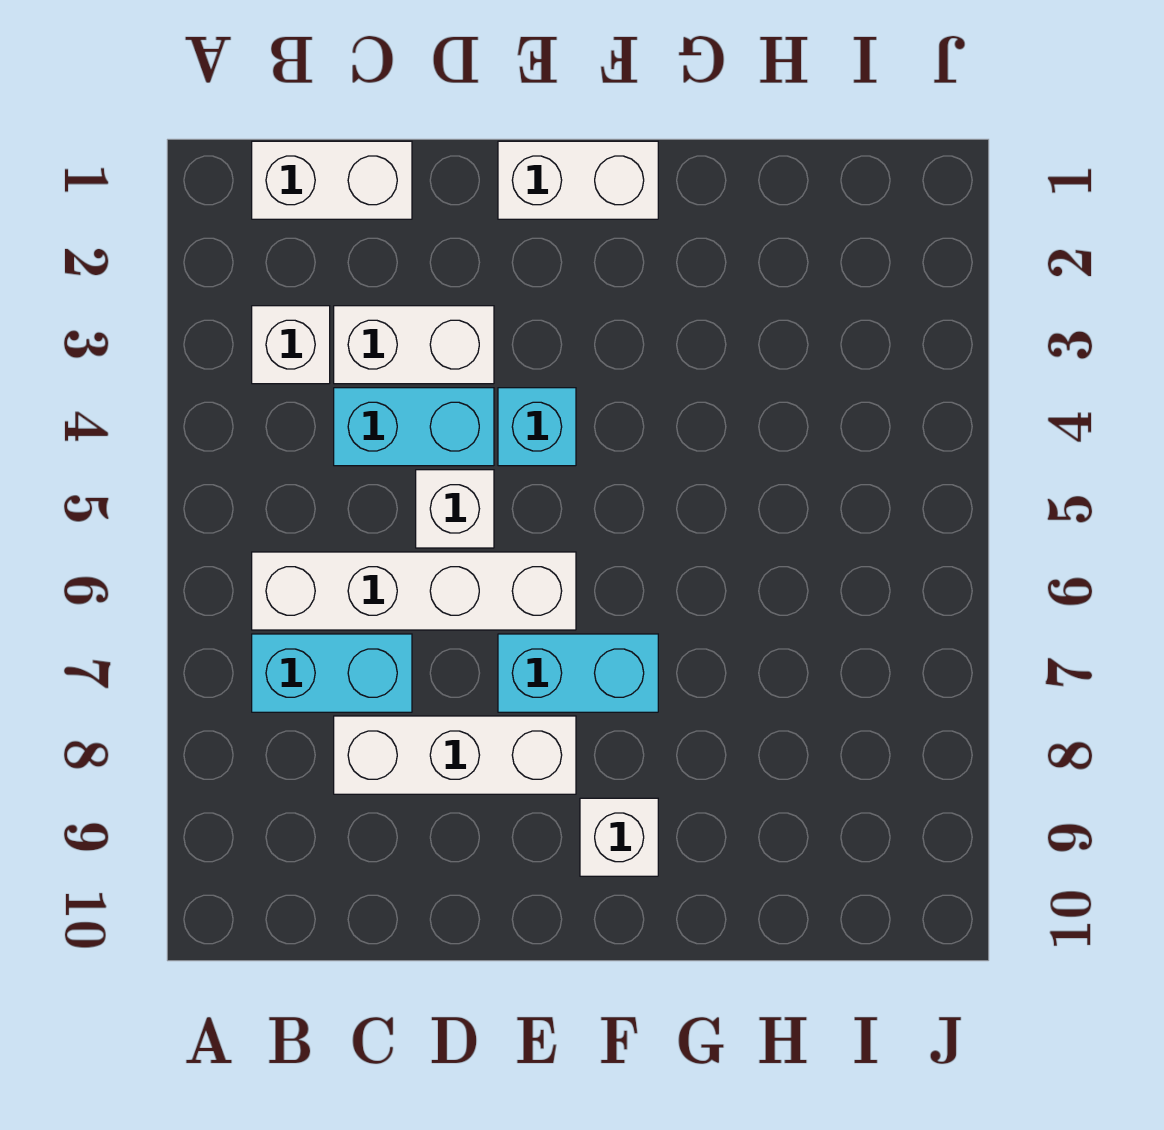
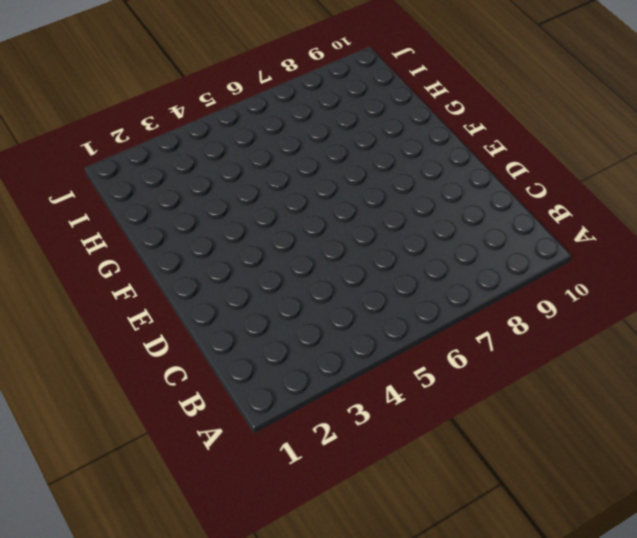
none -> white 1x2 brick [252,141,412,219]
none -> white 1x1 brick [252,306,330,384]
none -> white 1x4 brick [252,552,576,630]

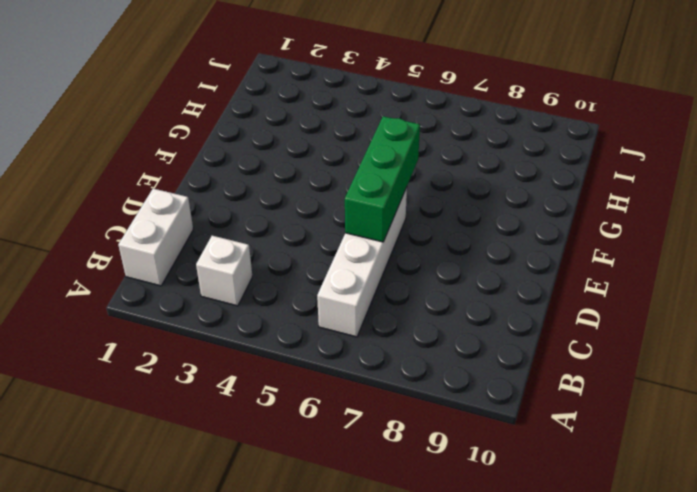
green 1x3 brick [345,116,420,242] -> none
none -> cyan 1x2 brick [252,634,412,712]
none -> white 1x2 brick [334,306,494,384]
none -> cyan 1x2 brick [334,388,494,466]

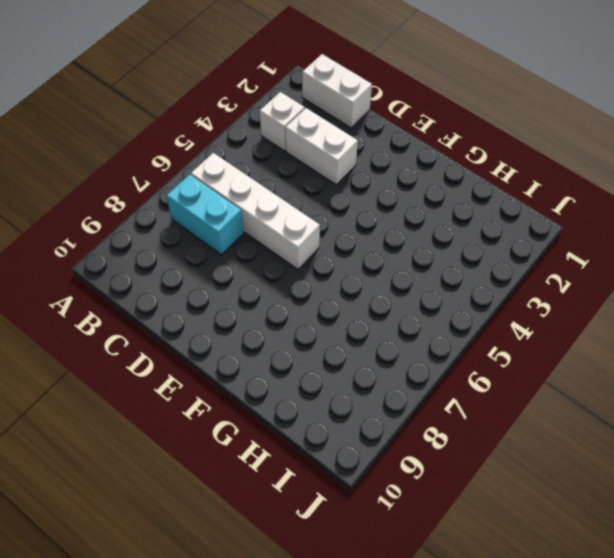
none -> cyan 1x2 brick [334,388,494,466]
none -> white 1x3 brick [334,716,576,794]
none -> white 1x1 brick [416,470,494,548]

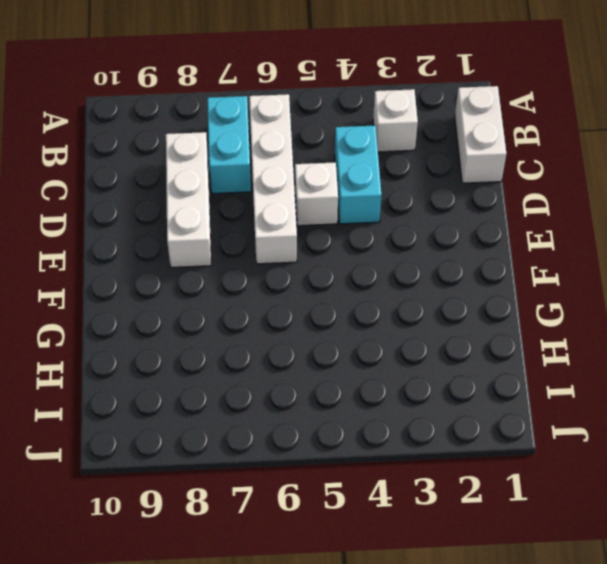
none -> white 1x2 brick [334,306,494,384]
none -> white 1x2 brick [498,141,658,219]
none -> cyan 1x1 brick [498,388,576,466]

